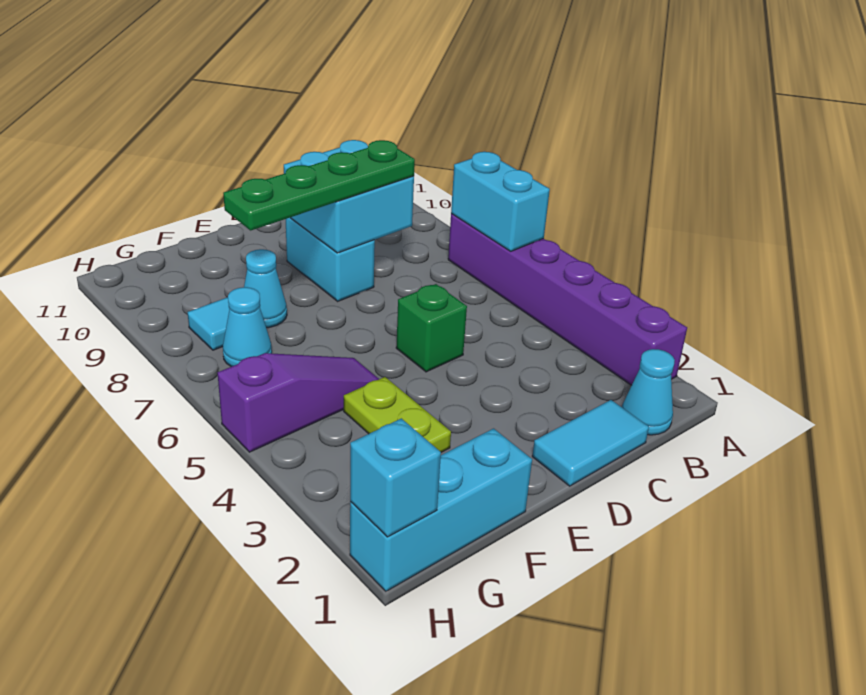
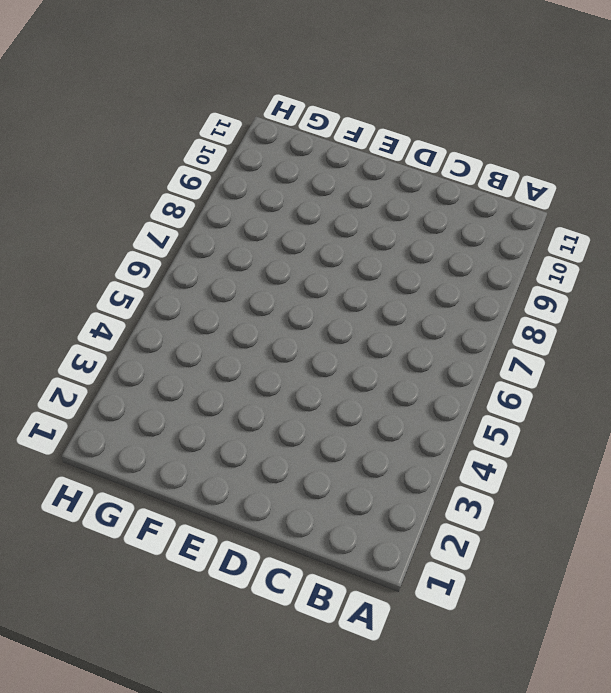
none -> purple 1x6 brick [448,214,687,385]
none -> cyan 1x1 cone [622,349,675,435]
none -> cyan 1x2 tile [532,400,649,486]

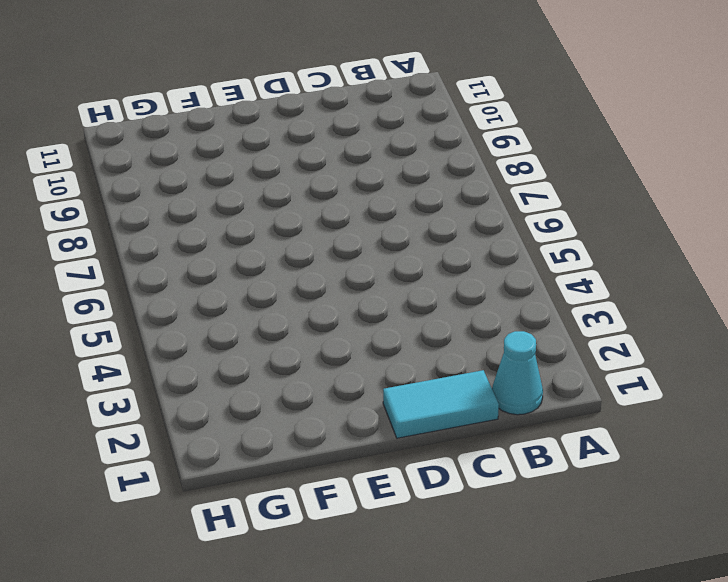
none -> purple 1x6 brick [448,214,687,385]
none -> green 1x1 brick [396,284,467,372]
none -> cyan 1x2 brick [286,218,375,301]

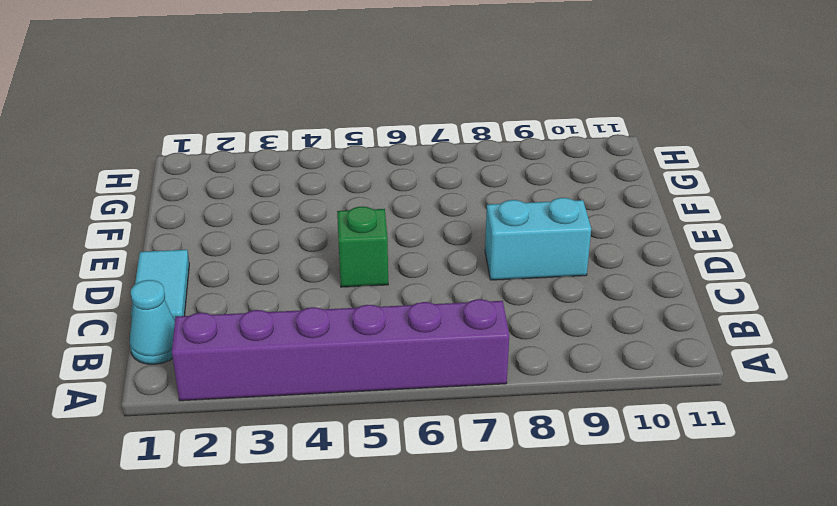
none -> cyan 1x3 brick [350,429,532,591]
none -> lime 1x2 plate [344,377,451,452]
none -> purple 1x3 slope [218,353,379,452]

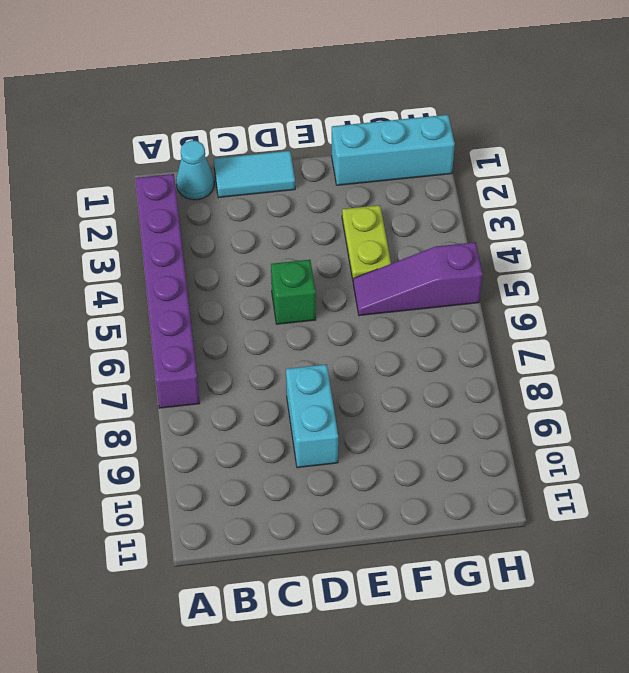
none -> cyan 1x1 cone [244,249,287,328]
none -> cyan 1x1 cone [223,287,272,367]
none -> cyan 1x1 tile [188,297,229,350]

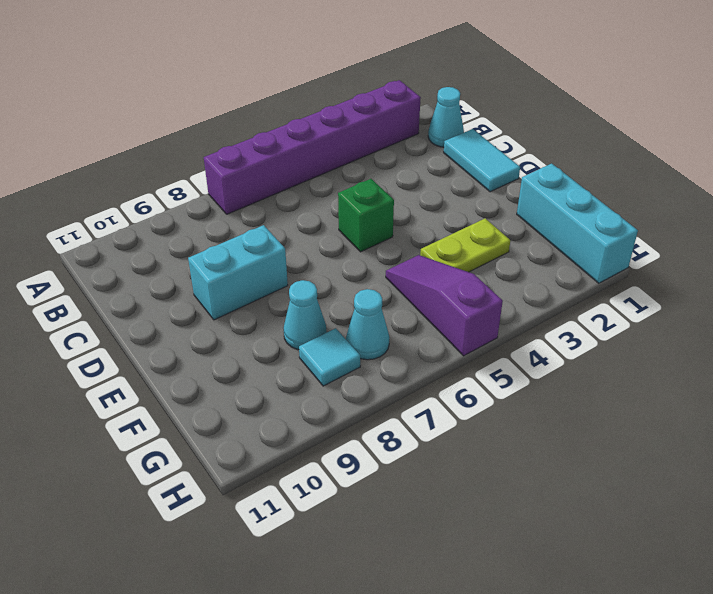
none -> cyan 1x2 brick [451,152,550,251]
none -> cyan 2x2 brick [284,140,414,253]
none -> cyan 1x1 brick [350,418,441,537]

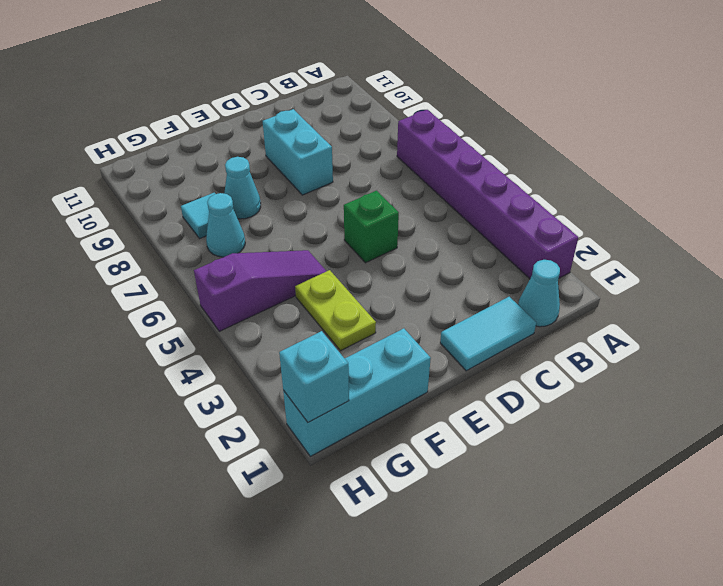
none -> cyan 1x2 brick [451,152,550,251]
none -> cyan 2x2 brick [284,140,414,253]
none -> green 1x4 plate [223,140,415,231]

